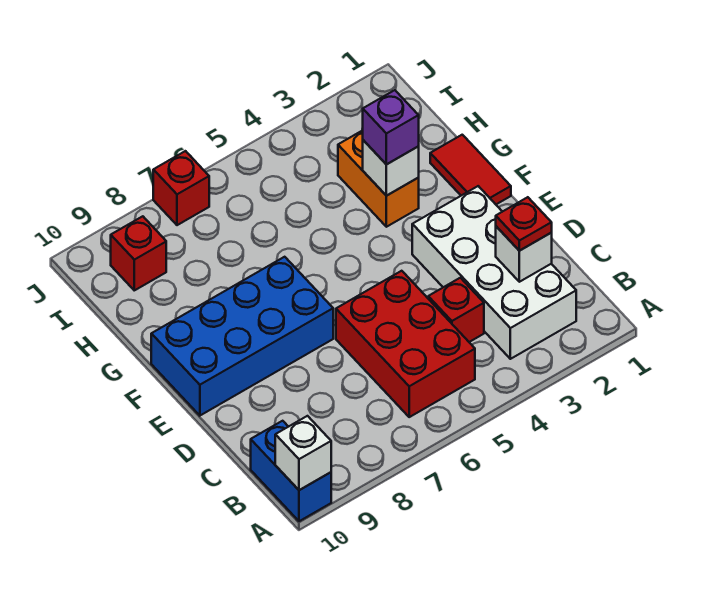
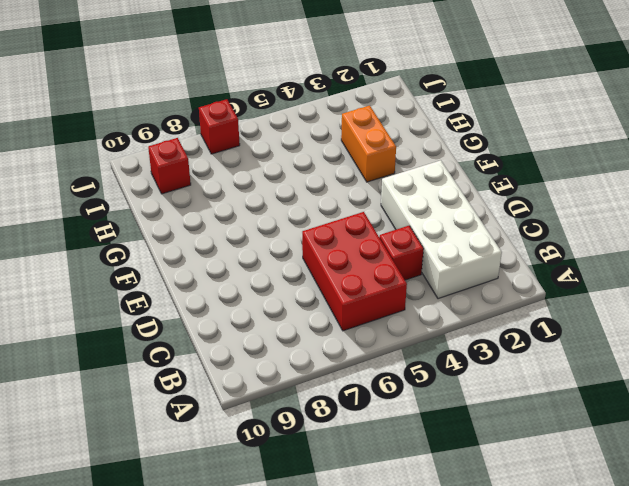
none -> blue 1x2 brick [251,421,331,521]
none -> blue 2x4 brick [151,257,333,415]
none -> red 1x2 tile [430,135,511,204]

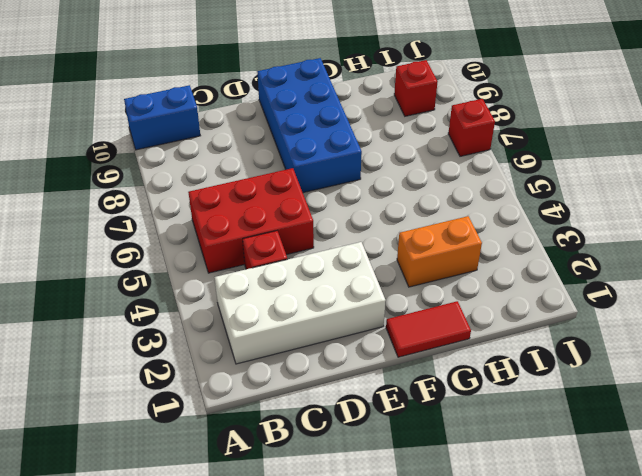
none -> white 1x1 brick [275,416,331,490]
none -> white 1x1 brick [496,226,552,282]
none -> white 1x1 brick [363,140,419,196]

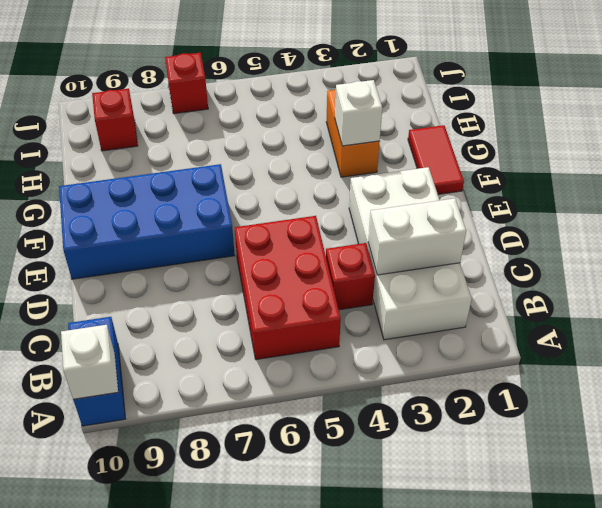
white 1x2 brick [368,198,466,275] -> white 1x1 brick [496,226,552,282]
none -> red 1x1 plate [496,197,552,251]
none -> purple 1x1 brick [363,90,419,164]

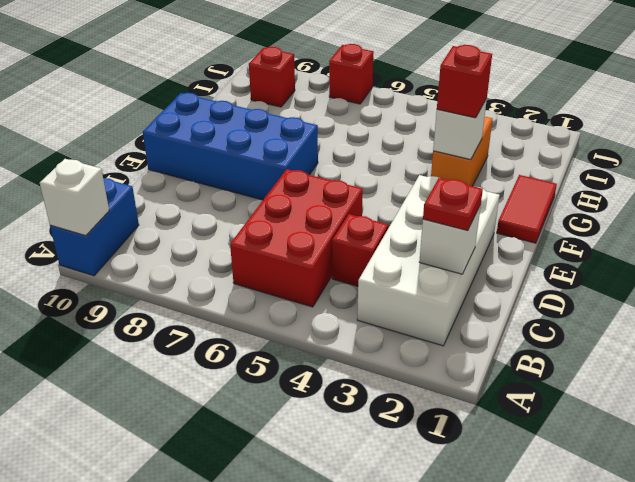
red 1x1 brick [437,45,492,118] -> purple 1x1 brick [363,90,419,164]

